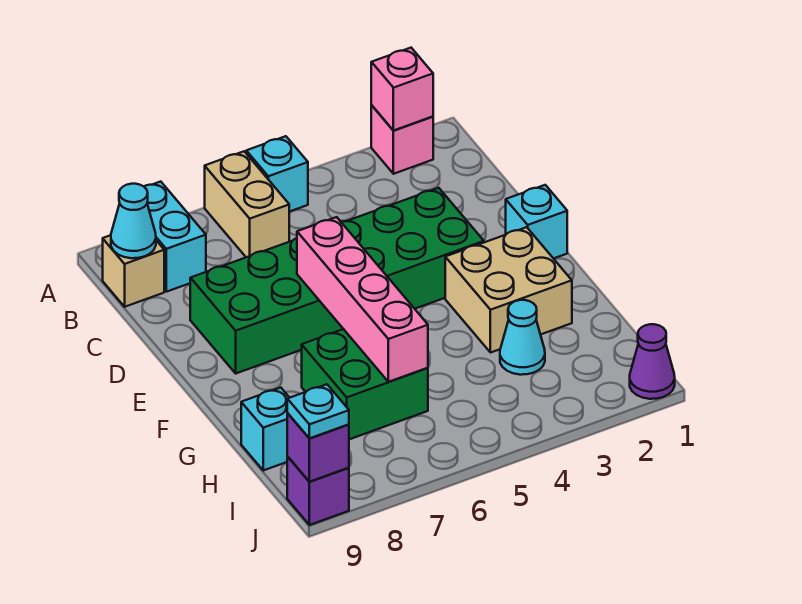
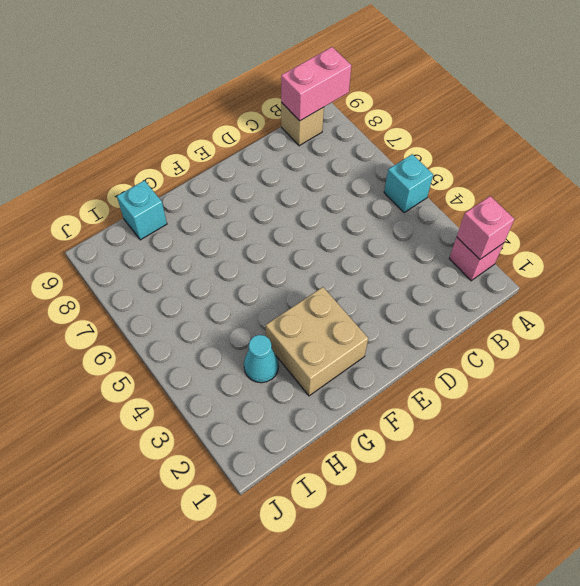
pink 1x2 brick [281,47,351,121] -> cyan 1x1 cone [111,184,156,258]
none -> tan 1x2 brick [205,151,289,257]
none -> cyan 1x2 brick [144,182,206,292]
none -> green 2x6 brick [190,188,484,373]

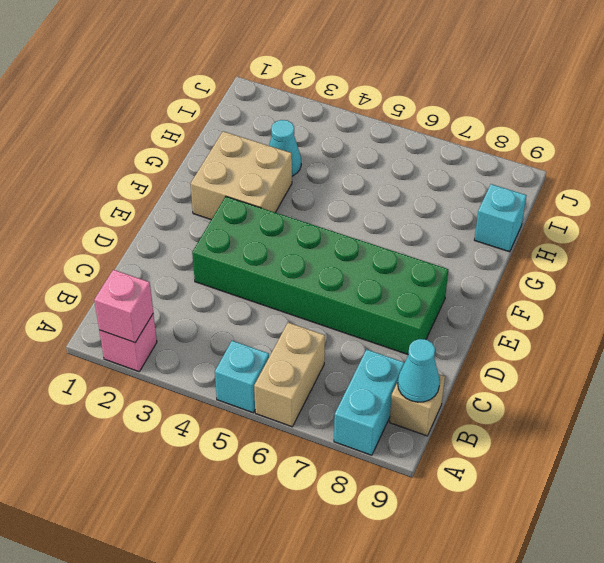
none -> cyan 1x1 brick [506,185,567,259]
none -> green 2x2 brick [302,329,428,439]
none -> purple 1x1 cone [630,324,675,399]

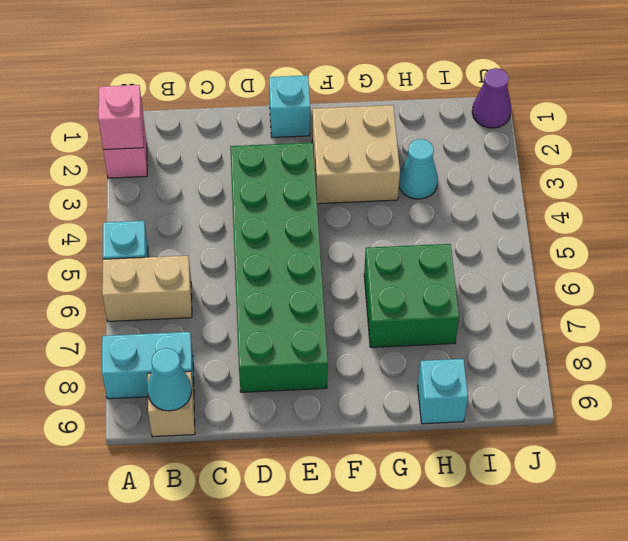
none -> purple 1x1 brick [287,457,349,525]
none -> pink 1x4 brick [297,217,428,382]
none -> purple 1x1 brick [287,413,349,482]

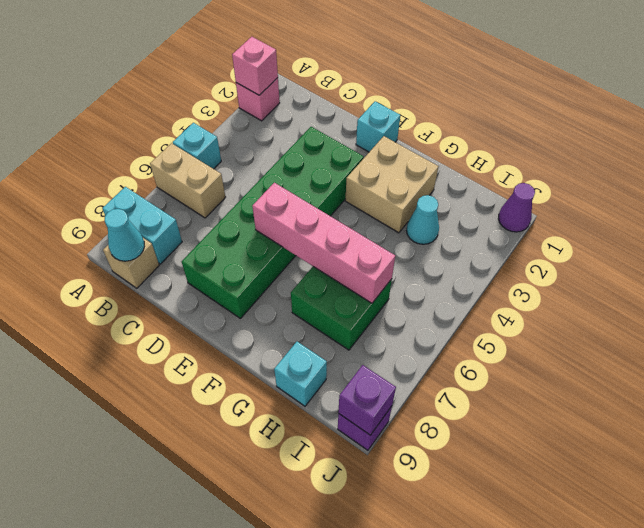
none -> cyan 1x1 plate [287,384,349,438]

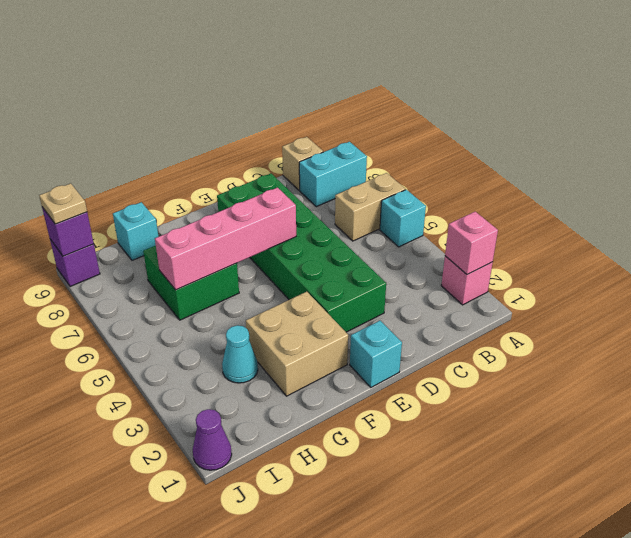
tan 1x1 plate [39,183,87,224] -> cyan 1x1 plate [287,384,349,438]
none -> cyan 1x1 cone [111,184,156,258]

